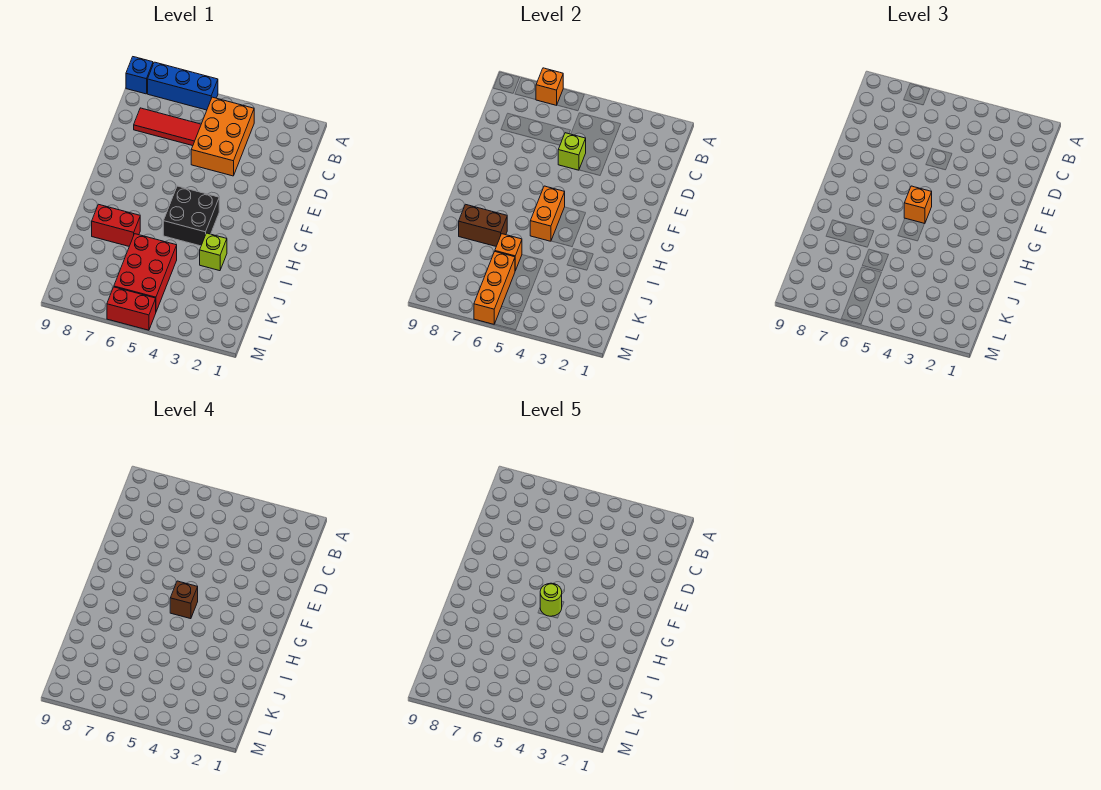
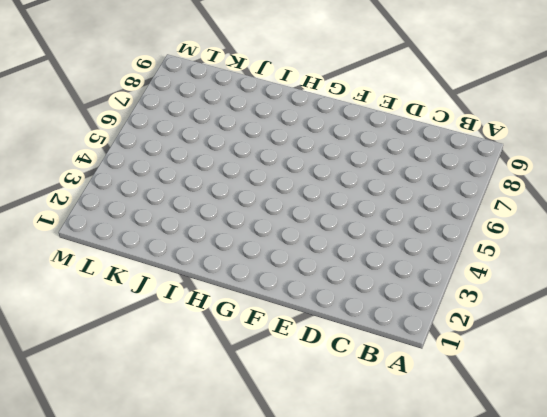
none -> blue 1x3 brick [148,62,218,110]
none -> blue 1x1 brick [126,57,153,94]
none -> orange 2x3 brick [191,97,254,176]

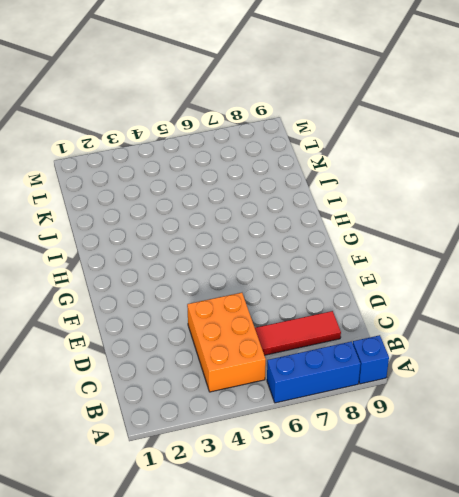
none -> black 2x2 brick [163,186,219,246]
none -> lime 1x1 brick [200,233,227,271]
none -> red 1x2 brick [92,204,140,246]

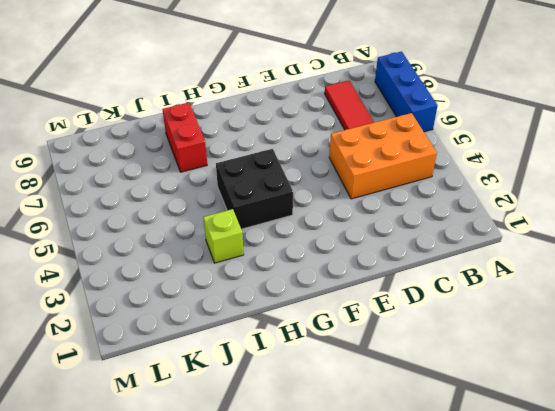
none -> blue 1x1 brick [126,57,153,94]
none -> red 2x3 brick [114,234,177,311]
none -> red 1x2 brick [107,287,156,330]

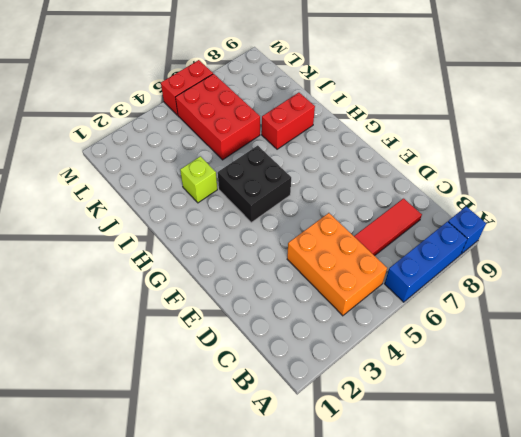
none -> orange 1x1 brick [536,68,563,105]
none -> lime 1x1 brick [558,133,586,170]
none -> orange 1x2 brick [530,186,565,241]

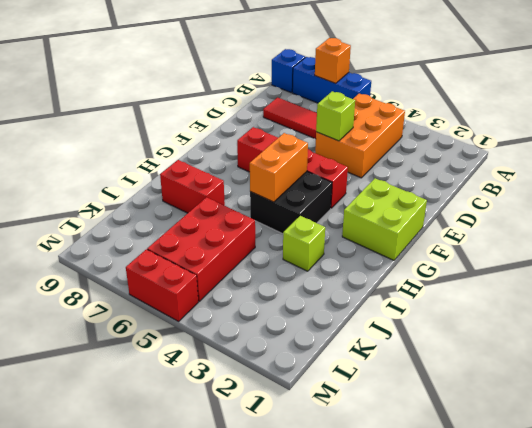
lime 2x2 brick [342,178,427,260] -> none
red 1x4 brick [237,127,348,208] -> none
none -> brown 1x2 brick [459,204,507,246]
none -> orange 1x1 brick [495,234,522,271]
none -> orange 1x3 brick [474,252,515,324]

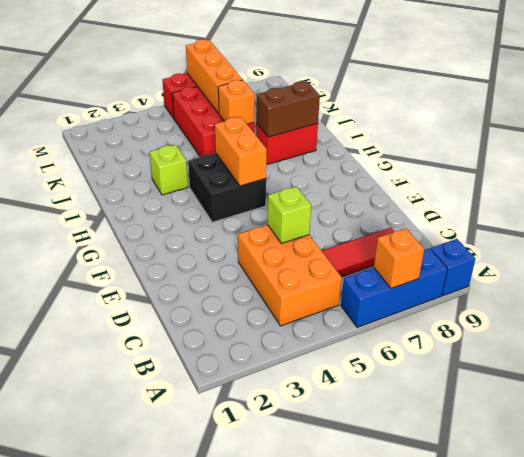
none -> orange 1x1 brick [904,186,932,224]
none -> brown 1x1 brick [170,581,198,619]
none -> lime 1x1 round brick [540,583,562,616]

